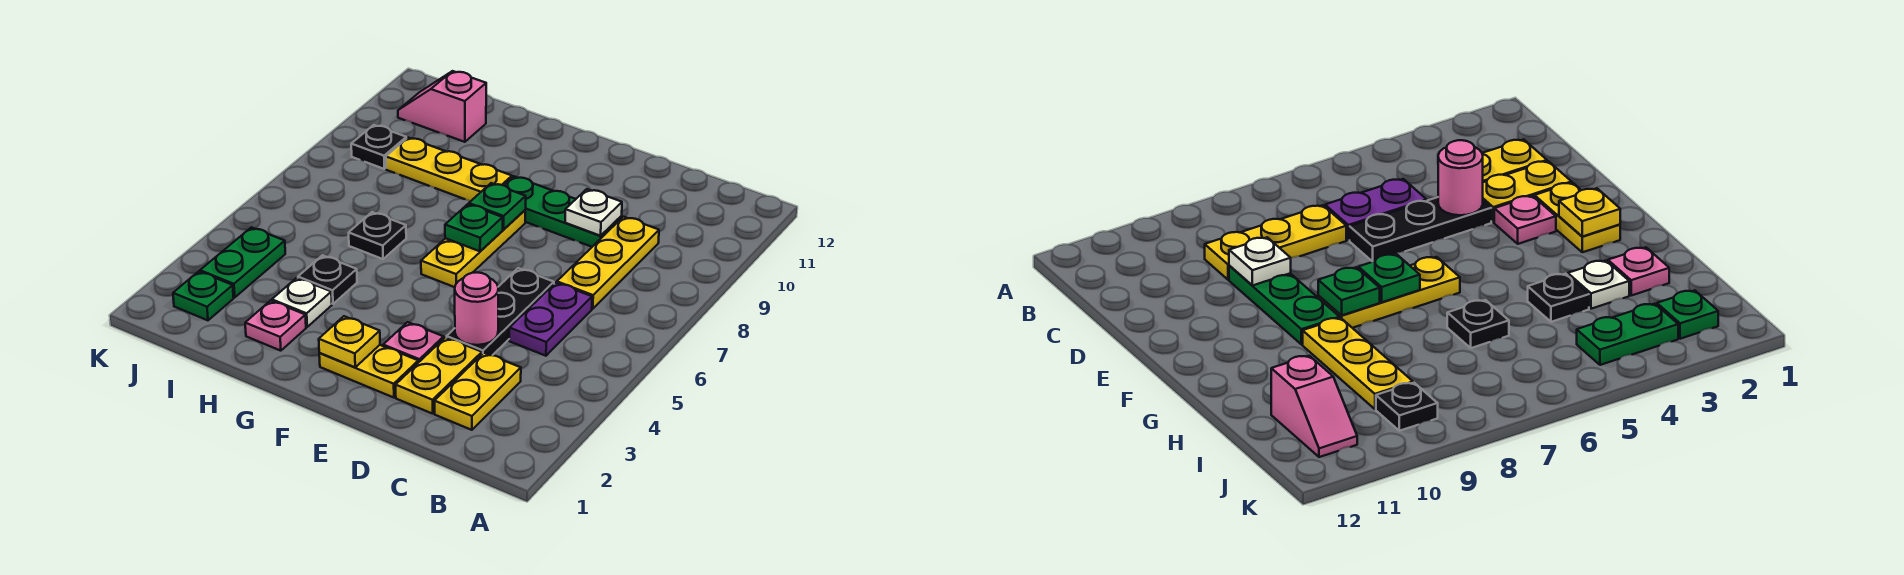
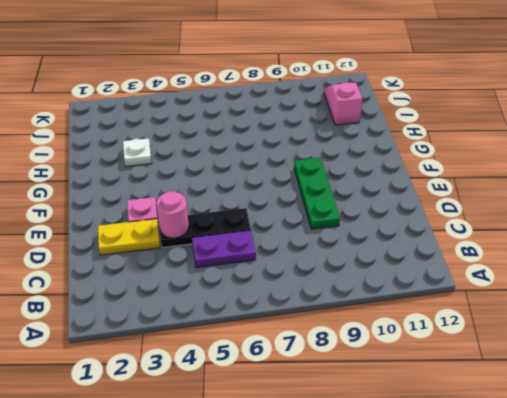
none -> yellow 1x2 plate [434,353,521,430]
none -> yellow 1x3 plate [557,217,659,309]
none -> yellow 1x2 plate [319,345,418,398]

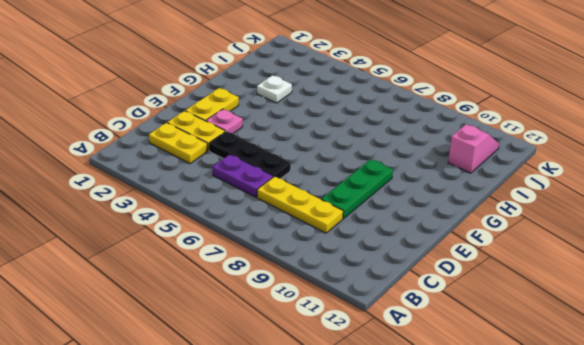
none -> yellow 1x3 plate [421,210,525,287]
none -> yellow 1x3 plate [386,138,512,201]
none -> pink 1x1 plate [245,301,306,351]

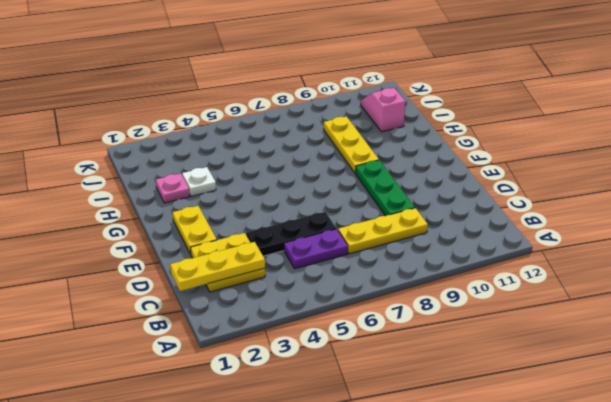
yellow 1x3 plate [170,242,265,291] -> yellow 1x3 plate moved to [421,210,525,287]
none -> pink 1x1 plate [383,322,444,363]
none -> black 1x1 plate [298,255,357,304]
none -> black 1x1 plate [349,212,406,259]

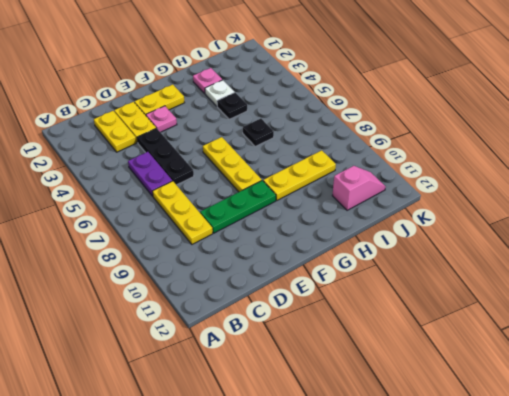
none -> green 1x1 plate [173,271,234,320]
none -> green 1x2 plate [200,227,285,297]
none -> black 1x1 plate [351,125,406,169]

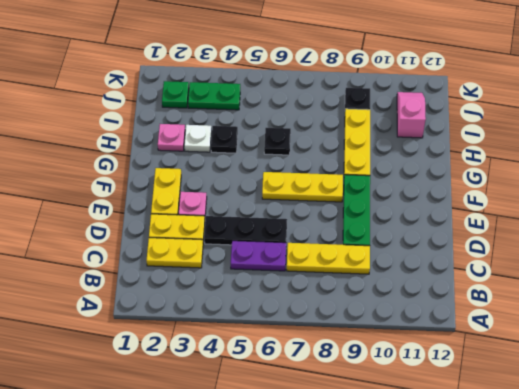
none -> pink 1x1 round brick [455,272,498,345]
none -> white 1x1 plate [565,189,622,236]
none -> yellow 1x1 plate [319,316,380,367]

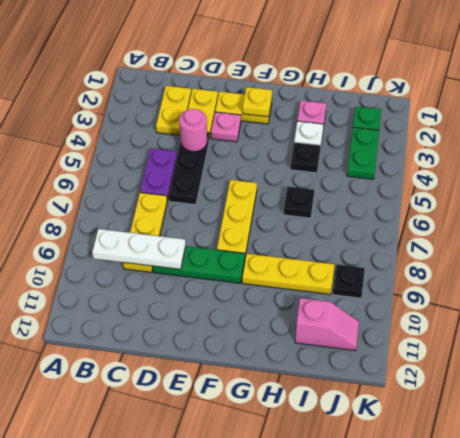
white 1x3 plate [92,229,186,269] -> white 1x1 plate [565,189,622,236]
none -> green 1x1 plate [445,204,503,251]
none -> green 1x1 plate [469,183,526,230]

